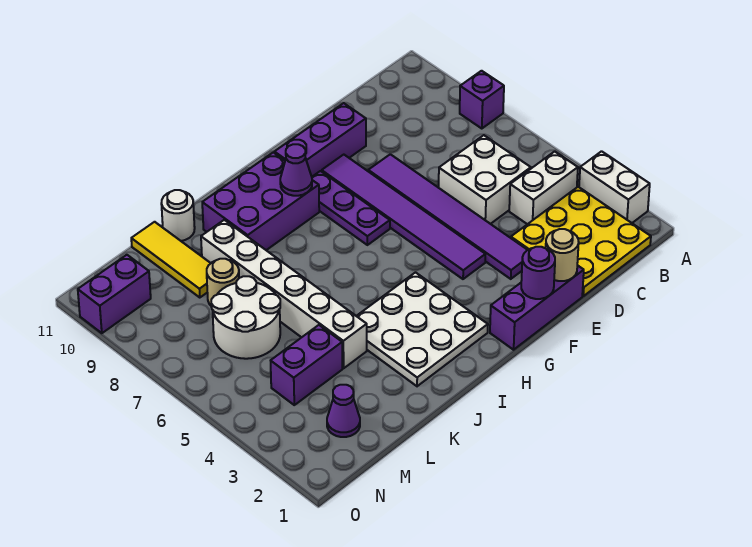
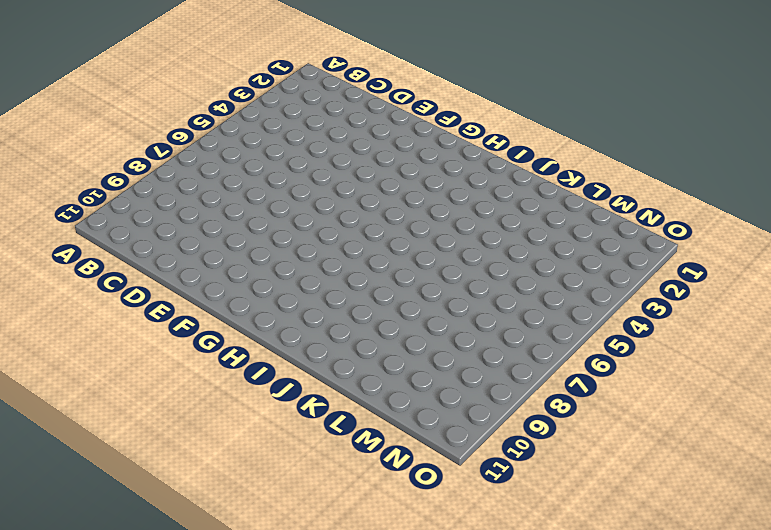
none -> white 1x2 brick [579,151,650,223]
none -> purple 1x1 brick [460,71,504,129]
none -> yellow 3x3 plate [511,187,651,296]

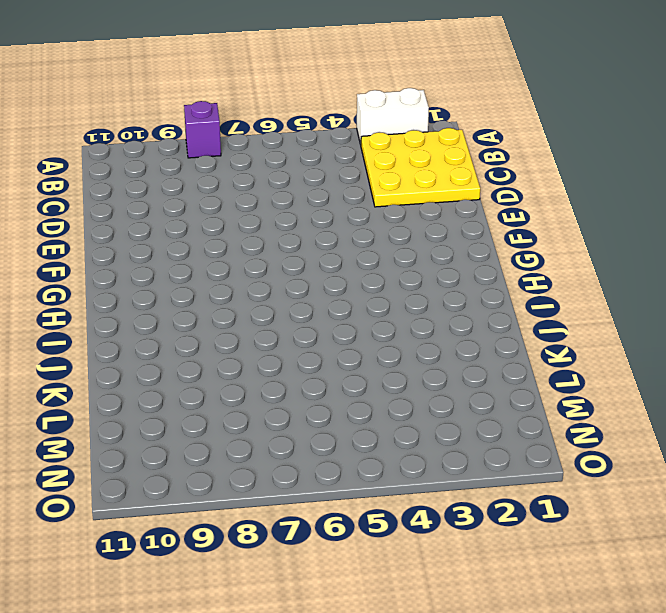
none -> white 1x2 brick [509,151,578,224]
none -> white 2x2 brick [439,135,531,224]
none -> purple 1x3 brick [490,265,584,350]

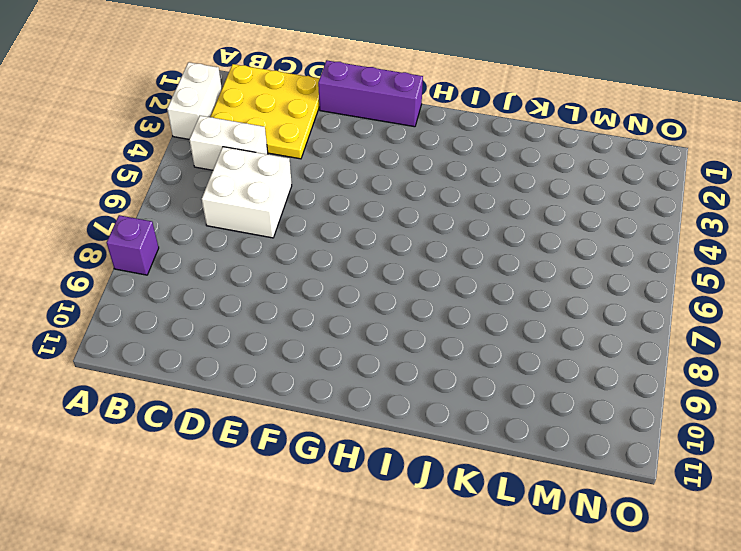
none -> purple 1x6 tile [368,154,527,279]
none -> purple 1x3 brick [274,103,366,176]
none -> purple 1x6 tile [322,155,485,279]

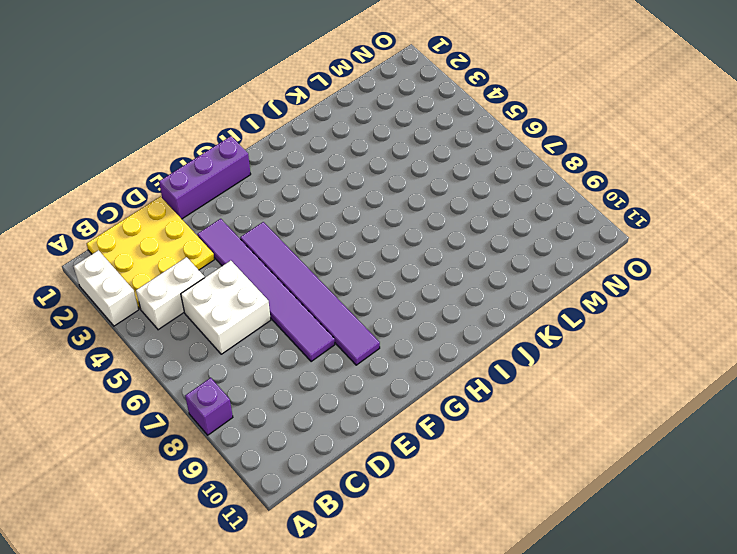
none -> purple 1x3 brick [274,103,366,176]
none -> purple 1x3 plate [312,171,390,245]
none -> white 3x3 plate [357,273,488,386]

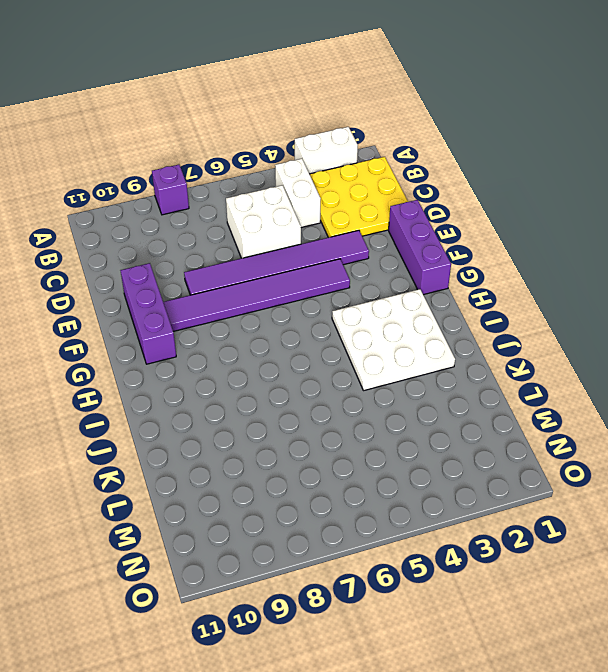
none -> purple 1x3 plate [312,171,390,245]
none -> purple 2x3 brick [202,152,319,250]
none -> white 1x6 brick [201,220,367,368]

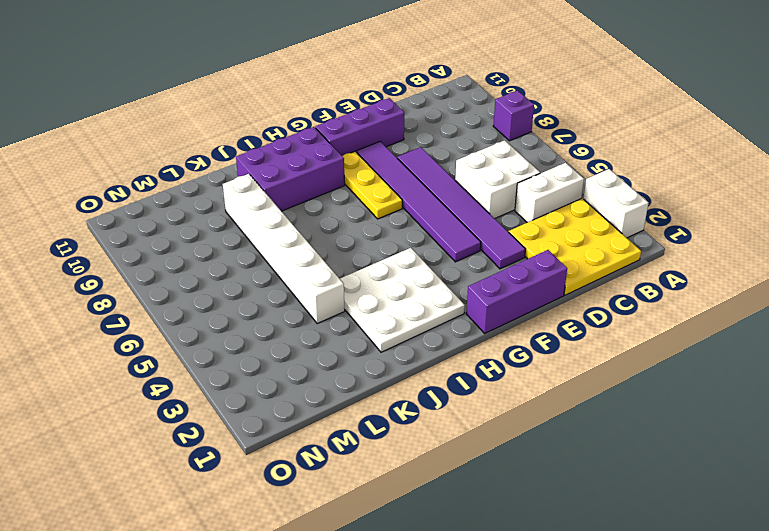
yellow 1x3 plate [342,151,402,219] -> purple 1x3 plate [312,171,390,245]
none -> white 1x1 round brick [161,190,195,241]
none -> purple 1x2 brick [271,325,342,405]
none -> white 2x2 round brick [211,276,280,359]

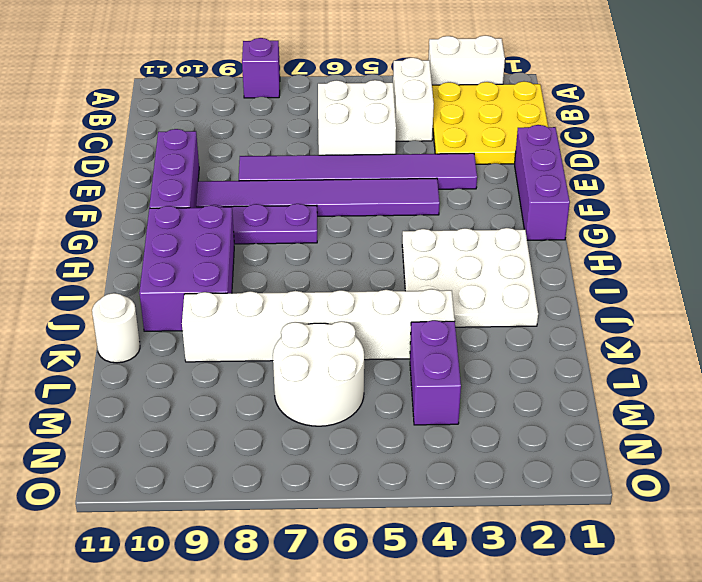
none -> tan 1x1 round brick [207,259,239,305]
none -> yellow 1x3 tile [131,222,211,298]
none -> purple 1x1 cone [327,385,360,437]

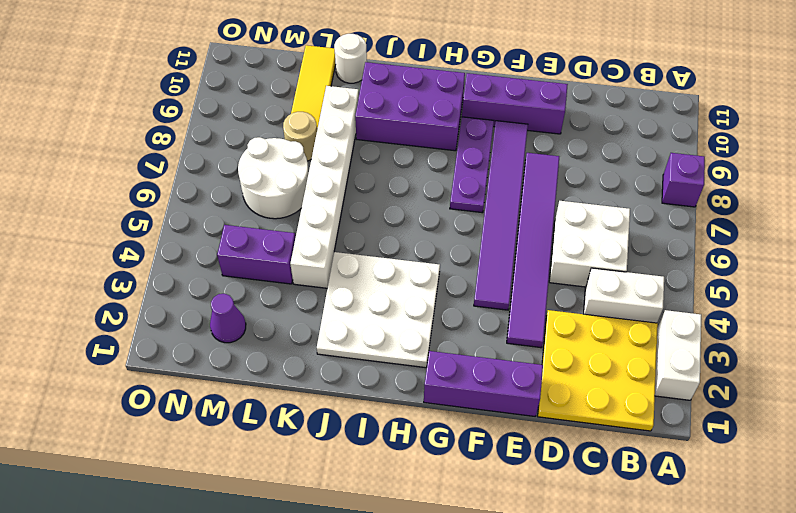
none -> purple 1x2 brick [78,255,151,333]
none -> tan 1x1 round brick [546,229,579,281]
none -> purple 1x1 round brick [521,247,555,299]

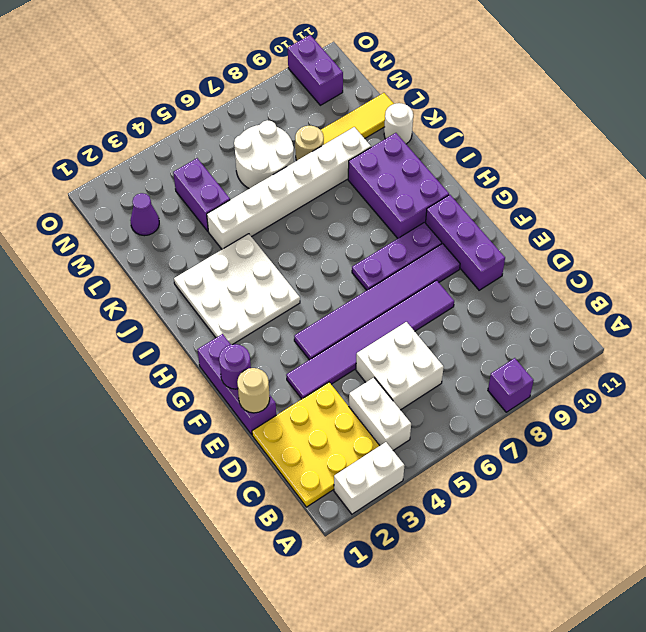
none -> purple 1x1 cone [280,144,312,196]

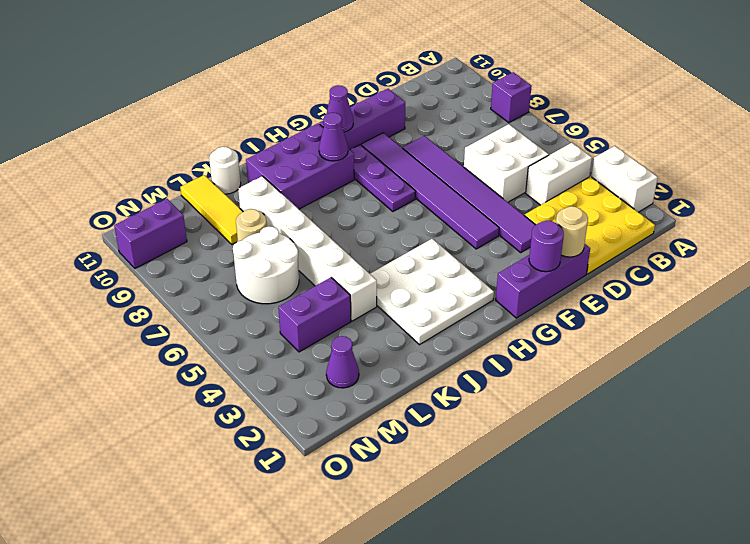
purple 1x1 cone [326,85,353,132] -> none

